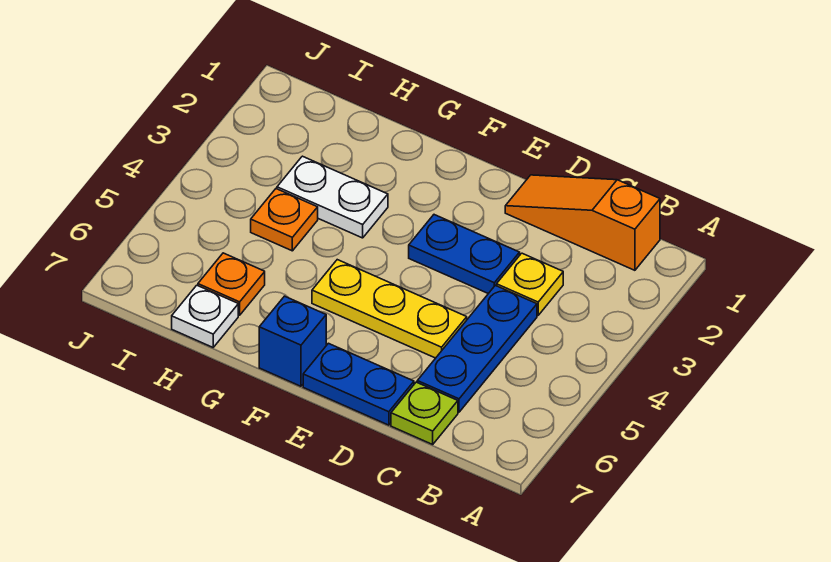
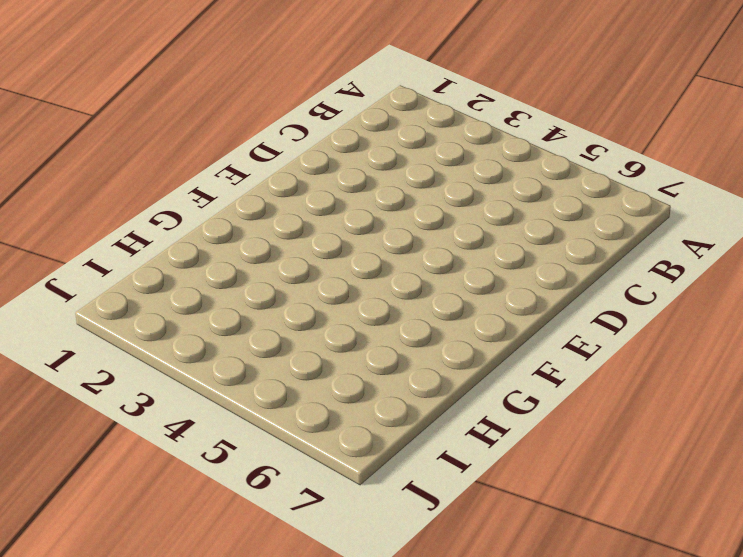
none -> orange 1x3 slope [505,175,660,270]
none -> yellow 1x1 plate [497,253,563,315]
none -> blue 1x3 plate [417,285,537,412]

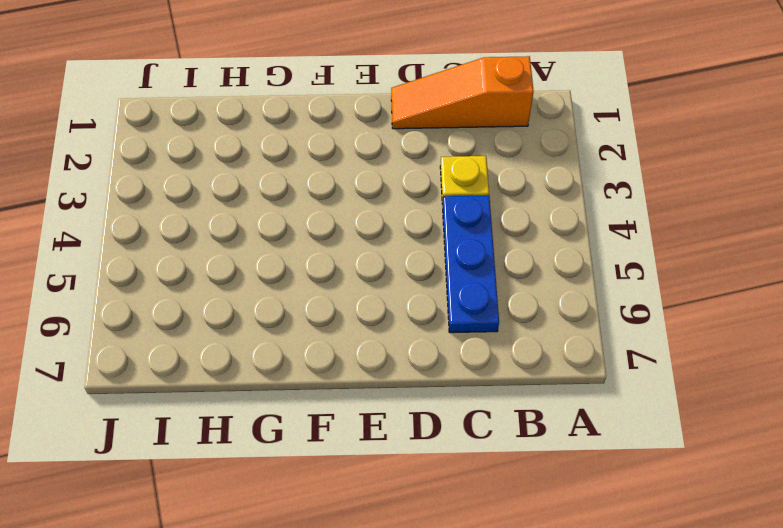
none -> lime 1x1 plate [391,382,458,444]
none -> blue 1x2 plate [409,215,520,294]
none -> yellow 1x3 plate [312,260,467,358]

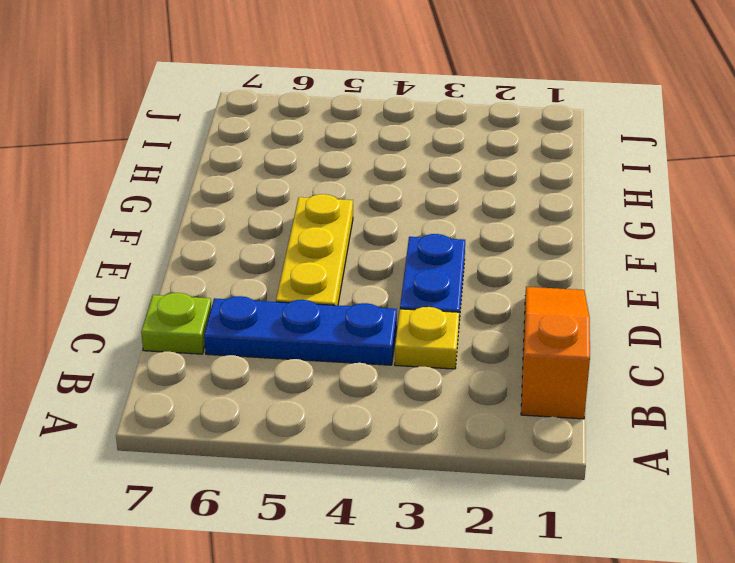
none -> blue 1x2 plate [303,343,414,425]
none -> blue 1x1 brick [259,296,326,386]
none -> white 1x2 plate [277,156,388,238]

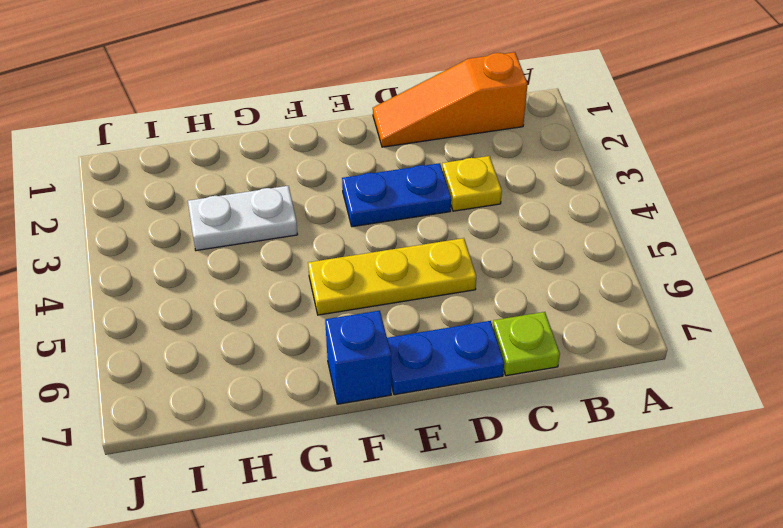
none -> blue 1x3 plate [417,285,537,412]
none -> orange 1x1 plate [251,189,318,251]
none -> orange 1x1 plate [198,253,265,315]

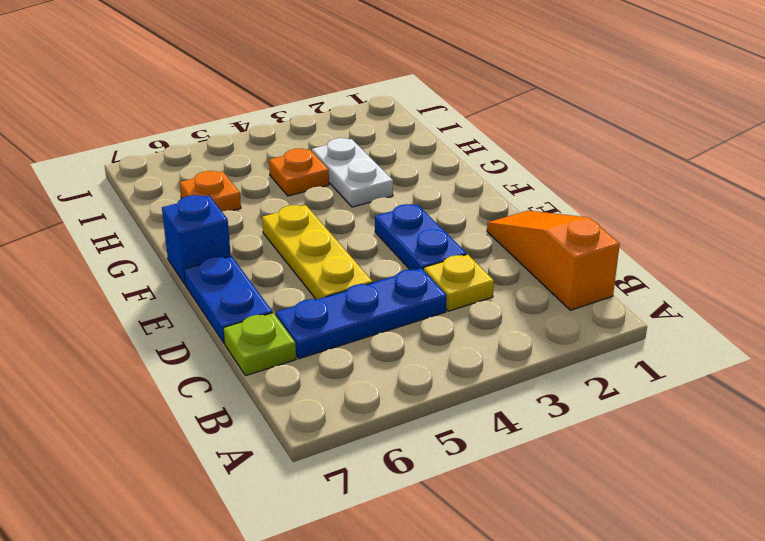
none -> white 1x1 plate [172,285,238,347]

